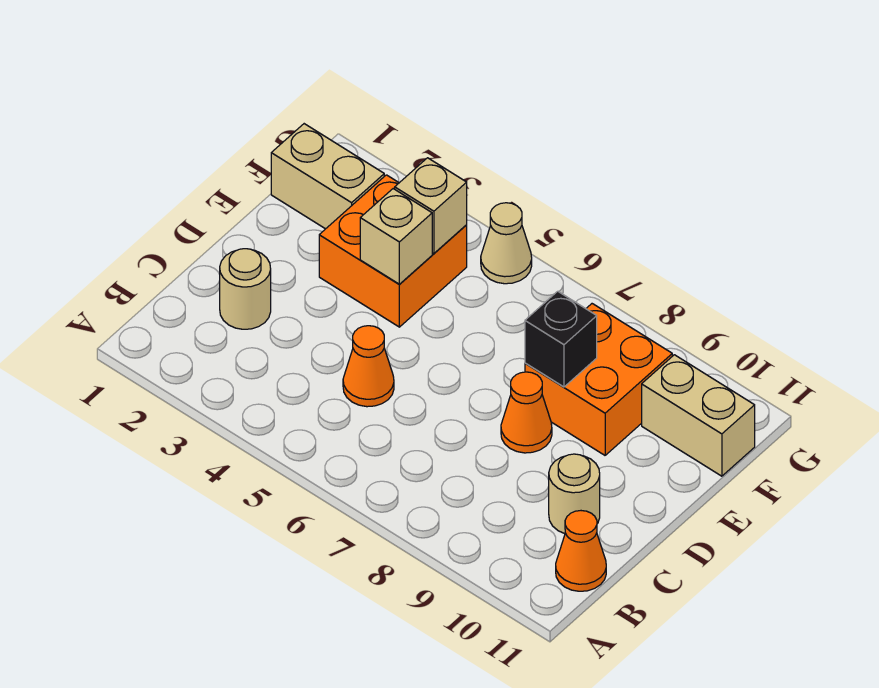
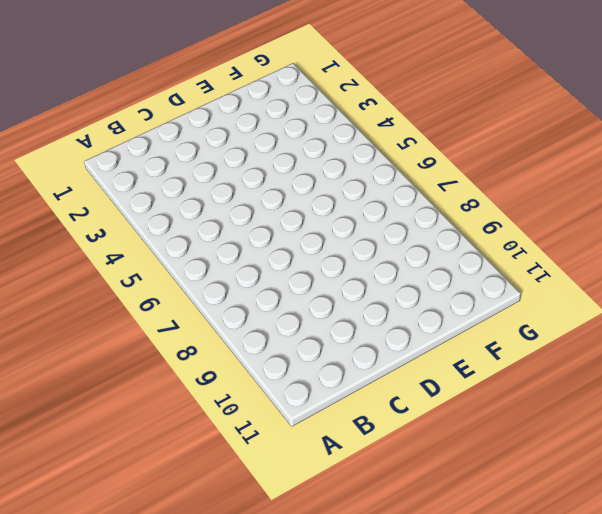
none -> orange 1x1 cone [556,511,606,591]
none -> tan 1x1 round brick [220,249,271,329]
none -> orange 1x1 cone [343,326,394,407]

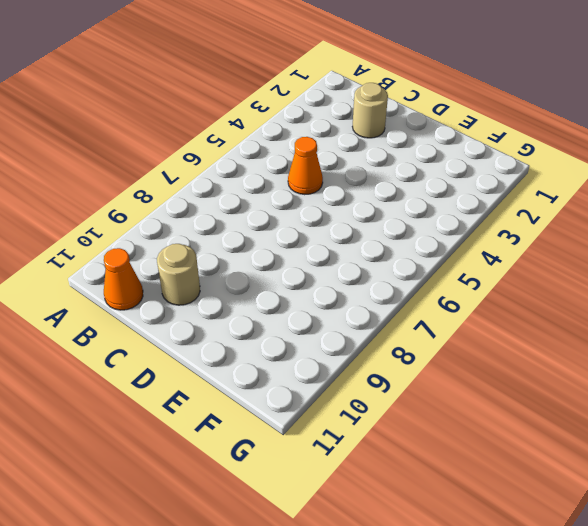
none -> orange 1x1 cone [501,372,552,453]
none -> orange 2x2 brick [319,175,467,327]
none -> orange 2x2 brick [525,304,672,455]

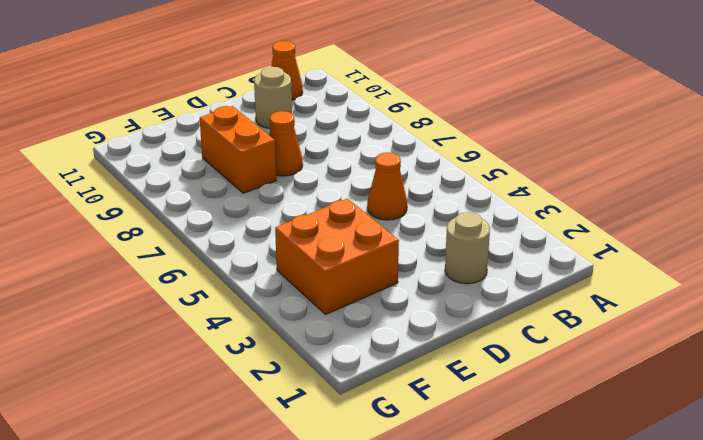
orange 1x2 brick [199,106,276,193] -> orange 2x2 brick [525,304,672,455]
none -> tan 1x2 brick [271,124,384,229]
none -> tan 1x2 brick [642,355,755,476]
none -> tan 1x1 cone [481,203,532,284]

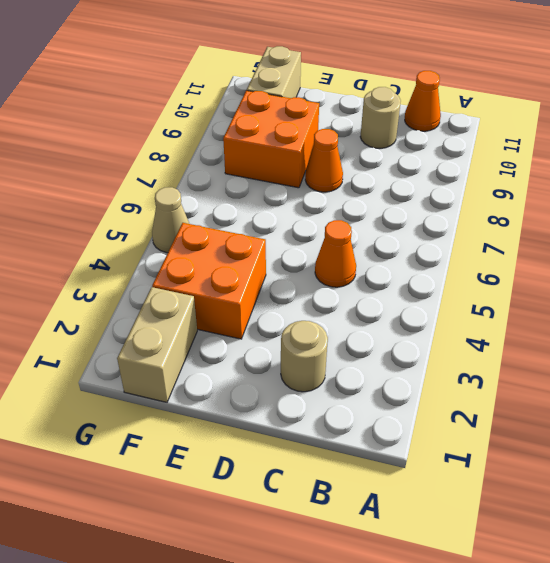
none -> tan 1x1 brick [360,189,432,284]
none -> black 1x1 brick [525,291,597,387]
none -> tan 1x1 brick [395,158,467,254]

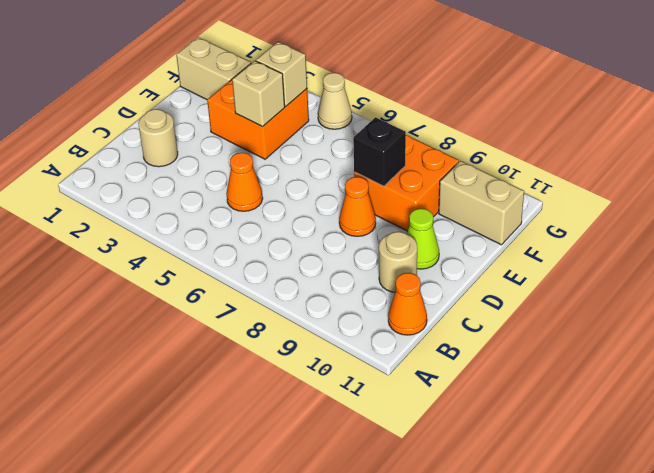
lime 1x1 cone [407,209,439,269] -> none

